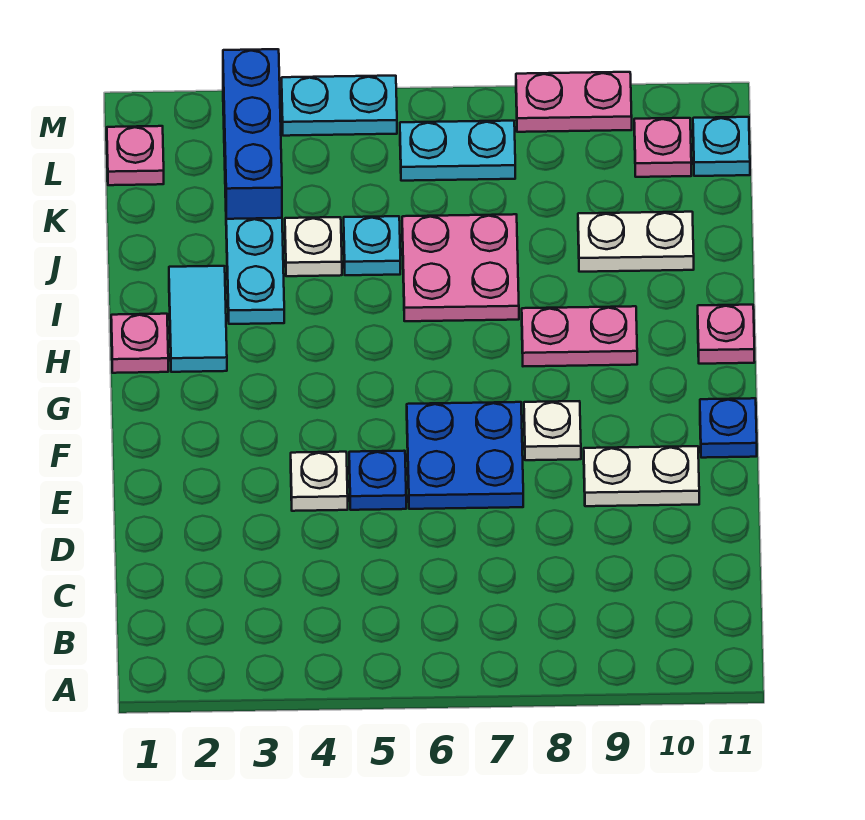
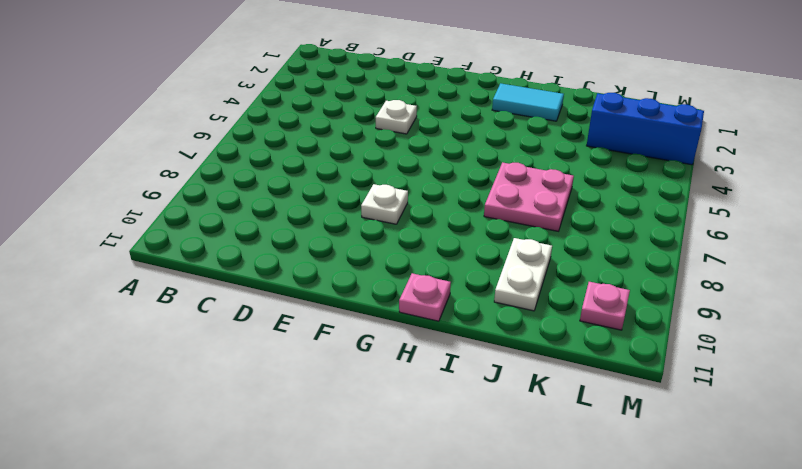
none -> blue 1x1 plate [349,451,406,510]
none -> blue 2x2 plate [407,402,523,509]
none -> white 1x2 plate [584,446,699,506]

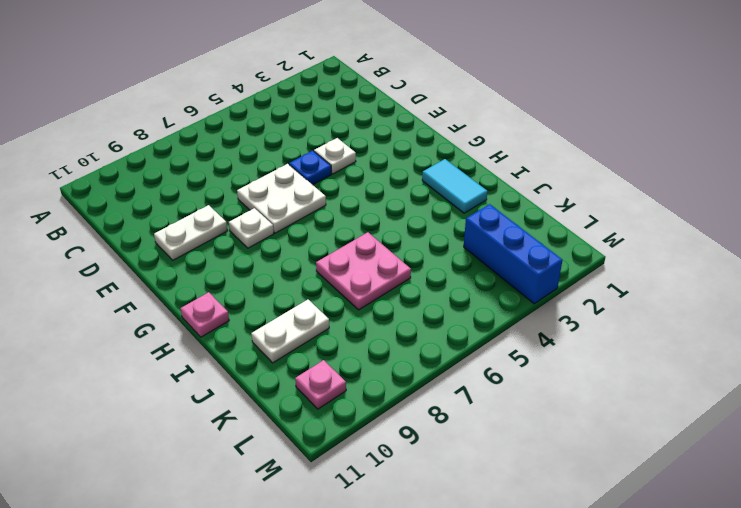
white 2x2 plate [237,164,326,233] -> blue 2x2 plate [407,402,523,509]
none -> blue 1x1 plate [700,398,757,458]
none -> pink 1x1 plate [111,314,168,373]
none -> pink 1x2 plate [522,306,637,366]

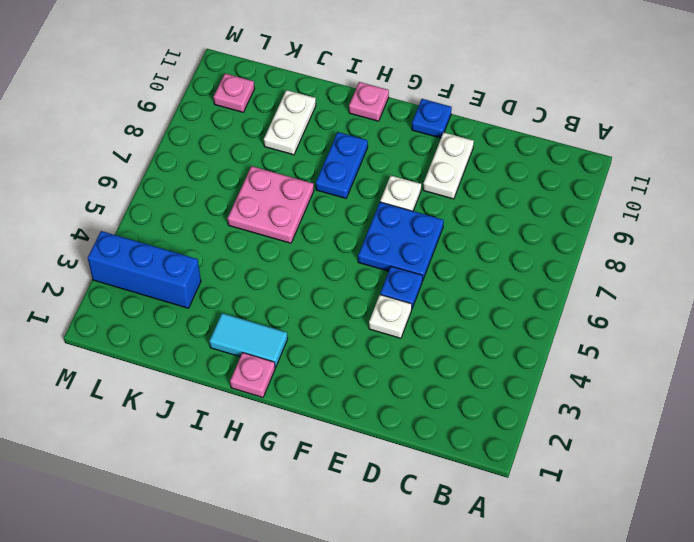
blue 1x2 plate [316,132,368,198] -> pink 1x2 plate [522,306,637,366]
none -> cyan 1x2 plate [226,218,284,324]
none -> white 1x1 plate [285,217,342,276]
none -> cyan 1x1 plate [344,216,400,275]

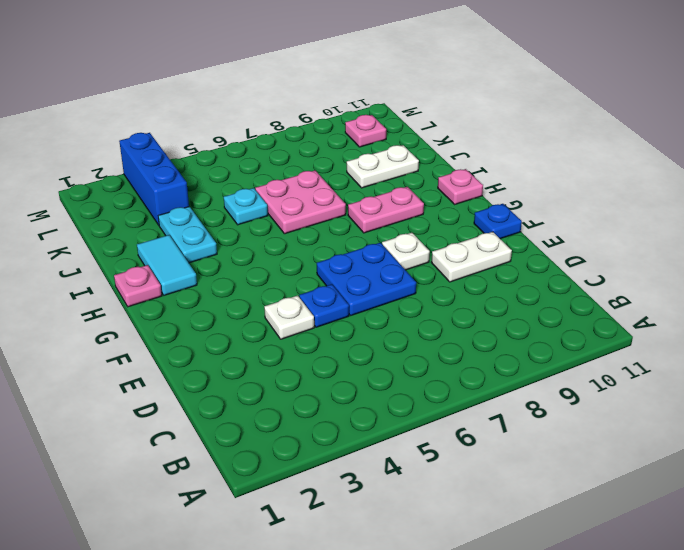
none -> white 1x1 plate [285,217,342,276]
none -> pink 1x1 plate [107,126,164,185]
none -> cyan 1x2 plate [400,121,515,181]

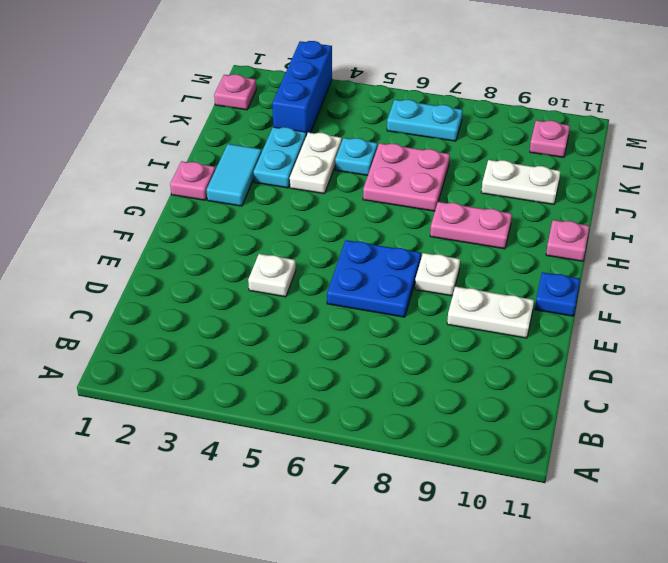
white 1x2 plate [290,132,342,194] -> white 1x1 plate [285,217,342,276]
none -> blue 1x1 plate [349,451,406,510]
none -> cyan 1x1 plate [693,117,750,176]
none -> cyan 1x2 plate [282,76,397,136]

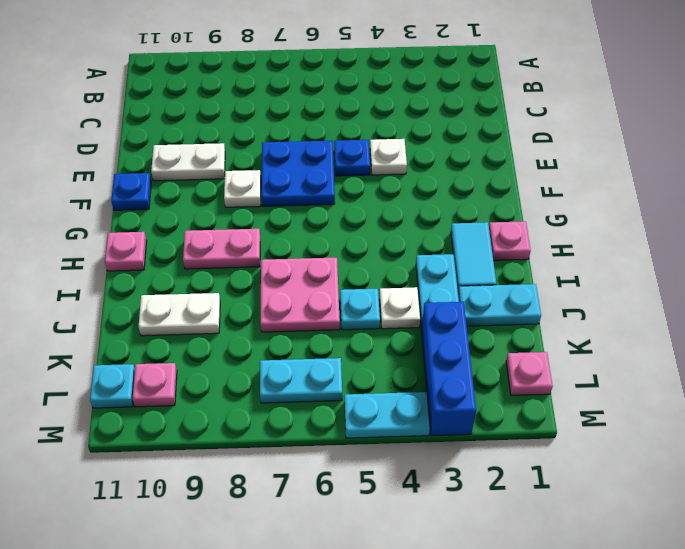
cyan 1x2 plate [458,284,541,326] -> none
none -> pink 1x2 plate [516,72,632,132]

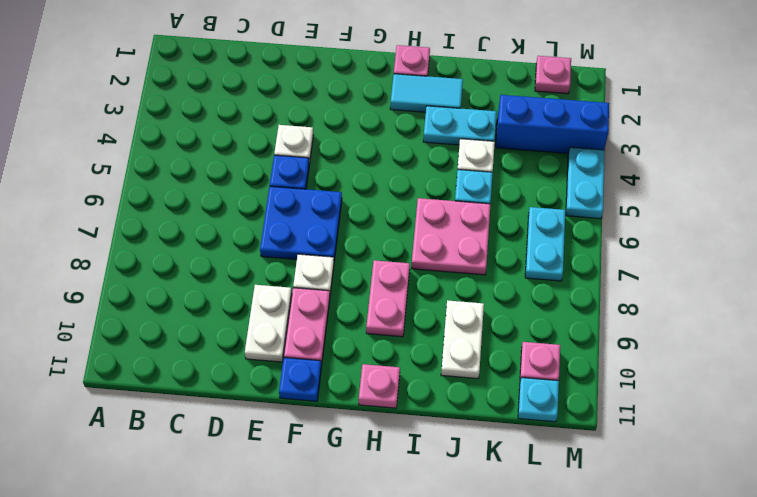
pink 1x2 plate [284,288,330,365] -> pink 1x2 plate moved to [516,72,632,132]

